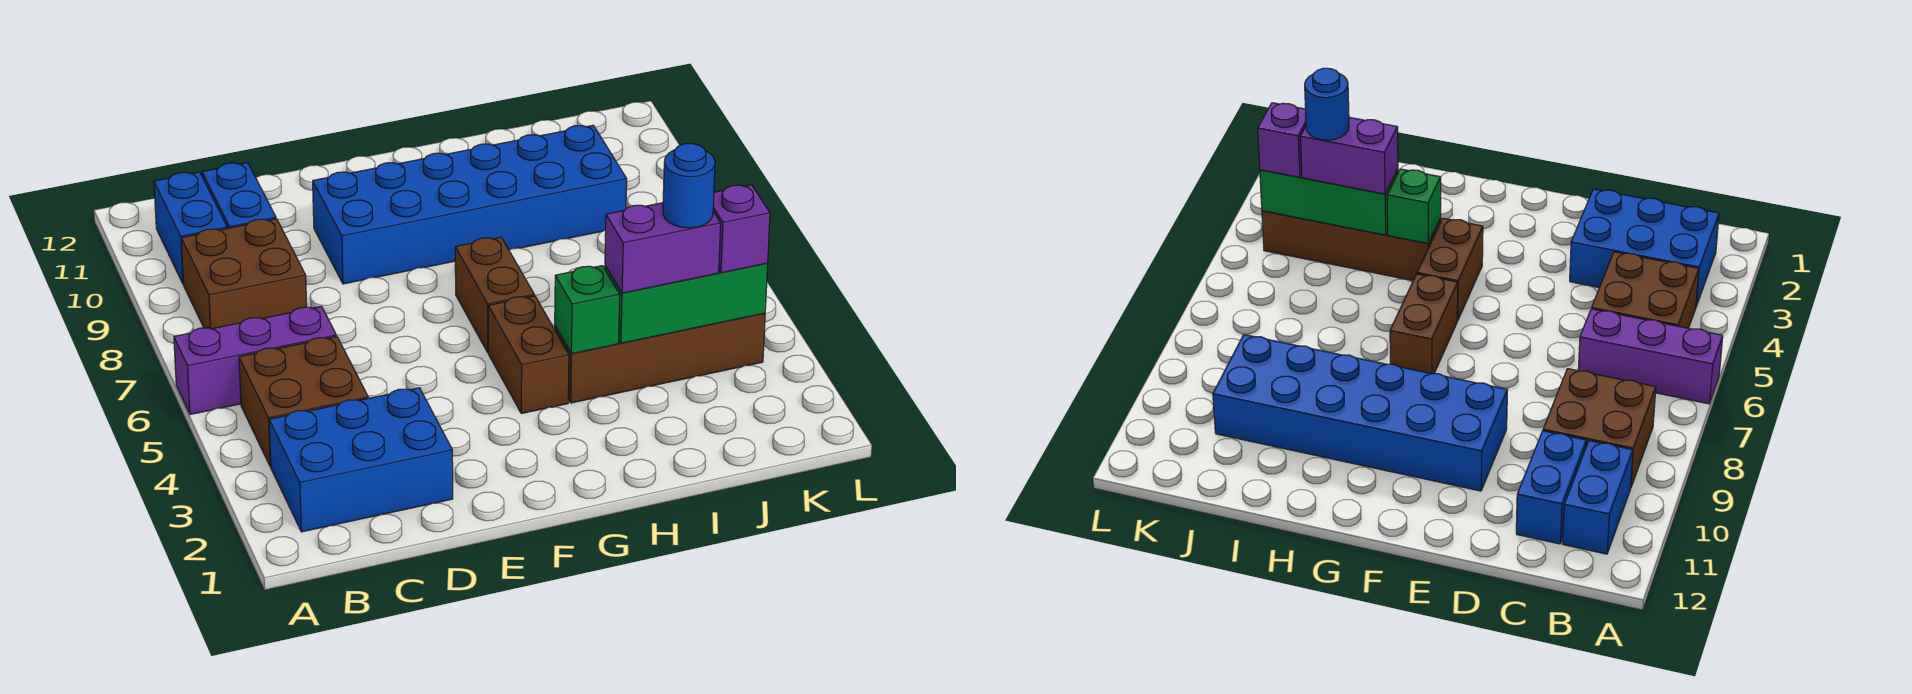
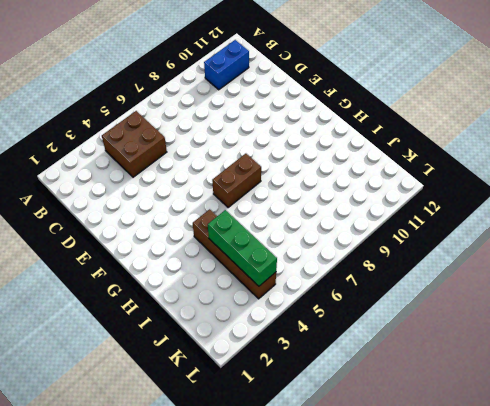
none -> purple 1x3 brick [174,306,336,414]
none -> blue 2x3 brick [269,388,453,532]
none -> brown 2x2 brick [181,219,307,329]

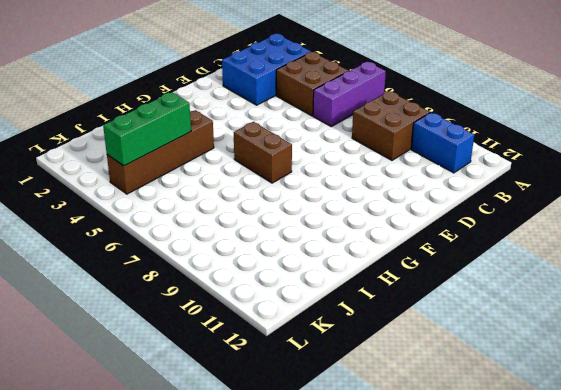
none -> blue 1x2 brick [202,163,276,228]
none -> blue 2x6 brick [313,125,627,284]
none -> brown 1x2 brick [488,296,569,413]

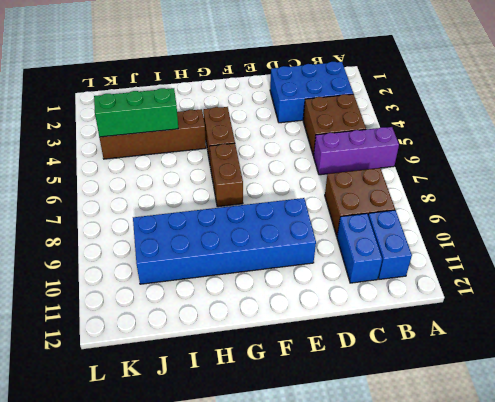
none -> green 1x1 brick [555,266,620,354]
none -> purple 1x2 brick [605,203,721,293]
none -> purple 1x1 brick [713,185,770,273]

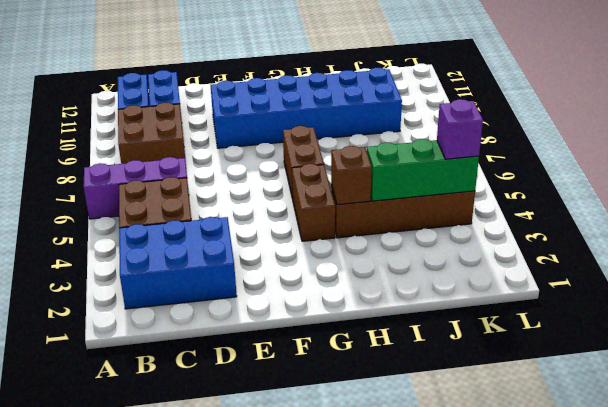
brown 1x1 brick [331,146,372,205] -> green 1x1 brick [555,266,620,354]
none -> purple 1x2 brick [605,203,721,293]
none -> blue 1x1 round brick [663,144,715,228]

